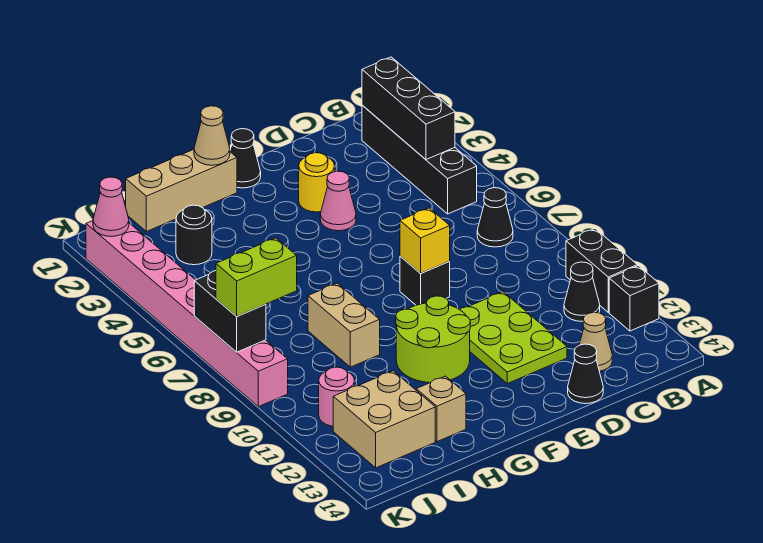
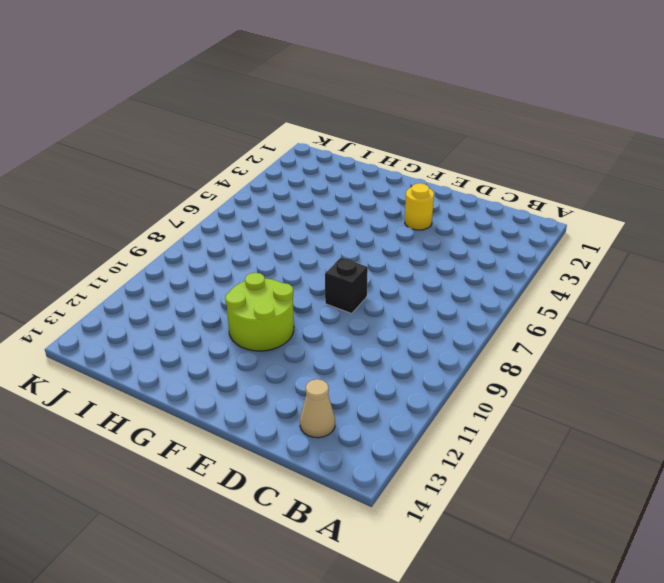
none -> black 1x2 brick [566,229,637,312]
none -> black 1x1 brick [609,266,659,331]
none -> black 1x4 brick [362,105,477,214]

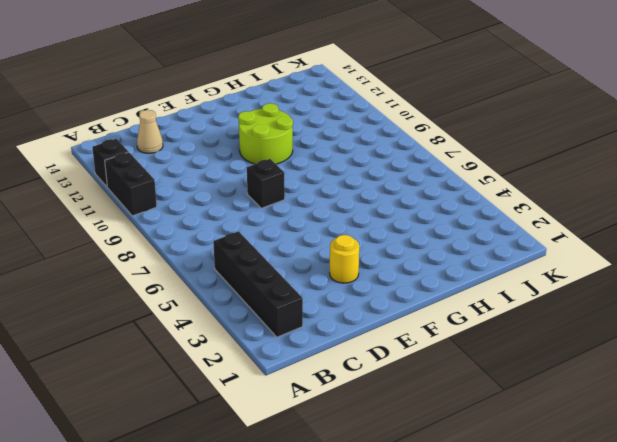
none -> black 1x1 cone [477,188,513,247]
none -> black 1x1 cone [564,262,600,321]
none -> lime 2x3 plate [460,292,567,384]

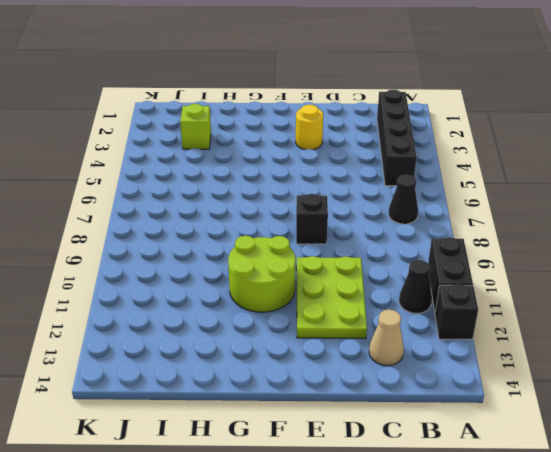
lime 1x1 brick [180,104,211,149] -> black 1x1 round brick [176,205,212,265]
none -> black 1x1 cone [568,344,603,404]
none -> pink 1x1 cone [320,171,356,231]
none -> black 1x1 cone [230,129,261,188]

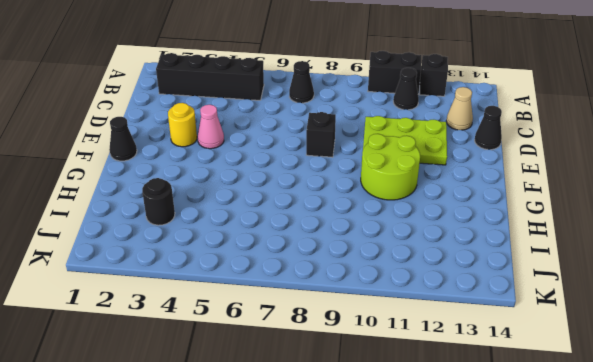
none -> tan 1x3 brick [126,150,237,232]
none -> tan 1x2 brick [308,283,380,367]
none -> tan 1x1 brick [416,376,466,442]

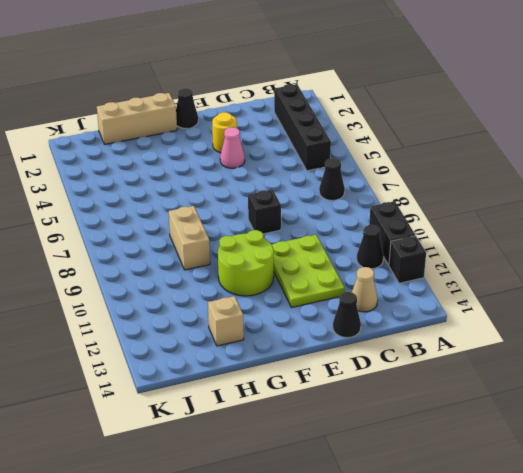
none -> black 1x1 round brick [176,205,212,265]
none -> tan 2x2 brick [333,371,435,468]
none -> pink 1x1 round brick [319,367,354,426]

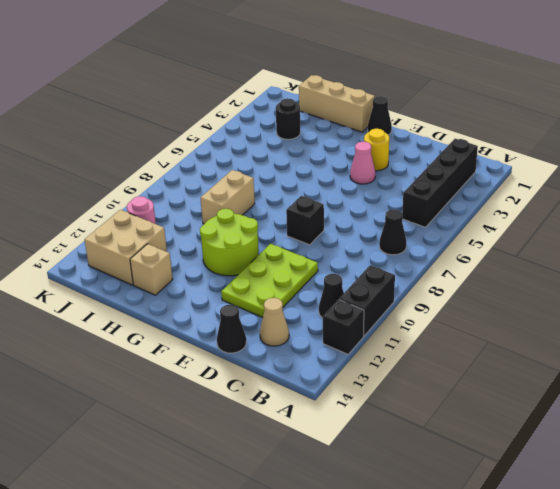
none -> pink 1x8 brick [86,221,288,407]
none -> black 1x3 brick [362,57,455,160]
none -> yellow 1x1 brick [400,208,450,273]

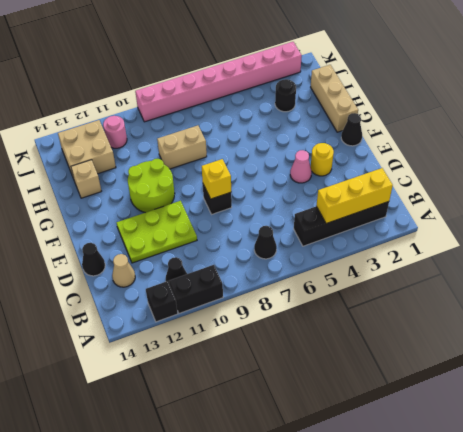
yellow 1x3 brick [316,168,393,224] -> black 1x3 brick [362,57,455,160]
none -> tan 1x1 cone [194,106,230,165]
none -> pink 1x1 cone [93,177,129,237]
none -> black 1x2 brick [194,271,266,352]

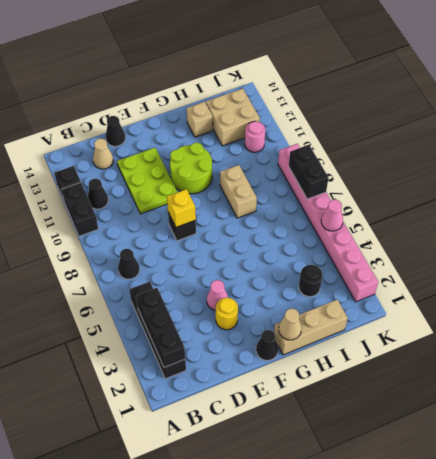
pink 1x1 cone [321,200,343,231] -> pink 1x1 cone moved to [93,177,129,237]
none -> lime 1x2 brick [216,238,297,316]

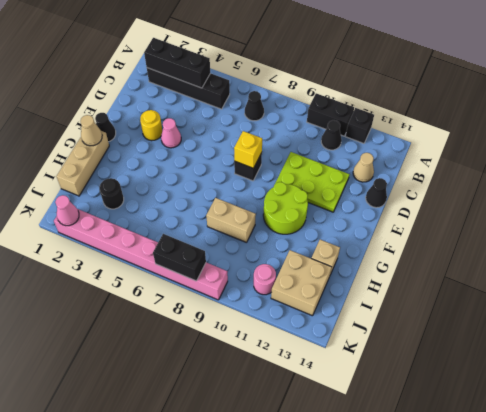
none -> lime 1x2 brick [216,238,297,316]

